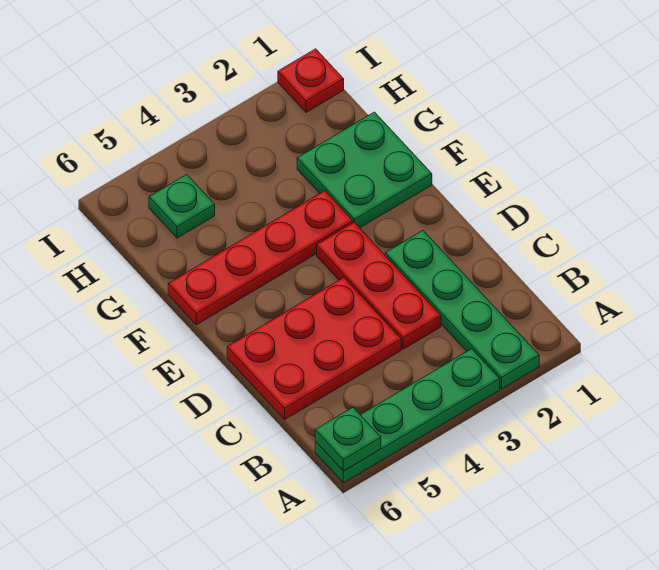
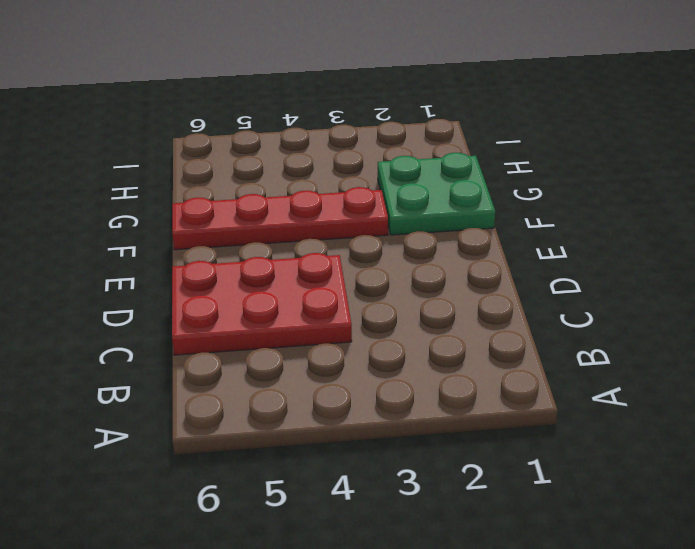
none -> green 1x4 plate [385,231,539,389]
none -> green 1x4 plate [315,349,500,483]

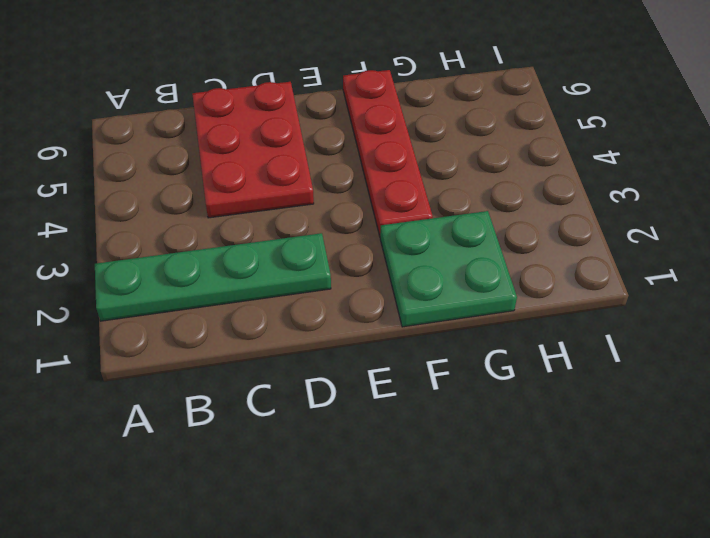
none -> green 1x4 plate [315,349,500,483]
none -> red 1x3 plate [317,223,441,349]

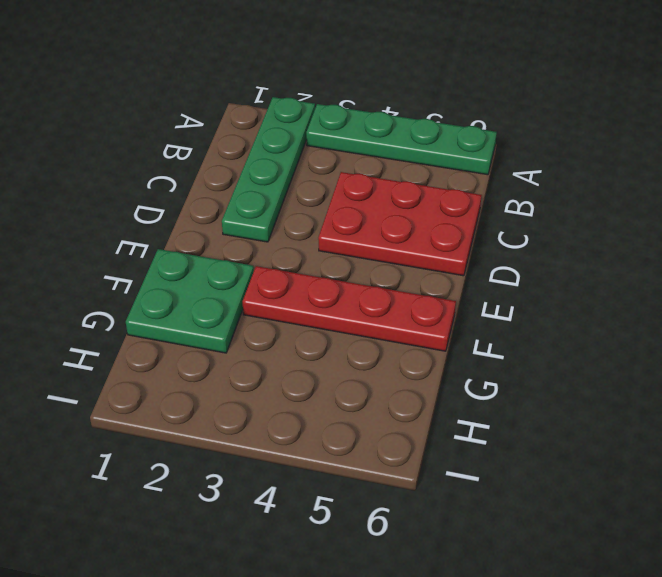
none -> red 1x3 plate [317,223,441,349]
none -> green 1x1 plate [149,175,215,238]

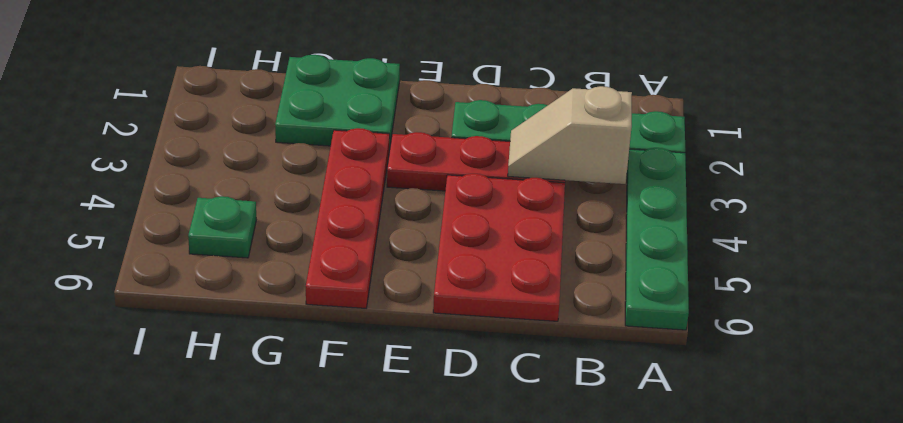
tan 1x2 slope [508,86,632,184] -> none
none -> red 1x1 plate [278,49,344,112]
none -> green 1x1 plate [315,408,381,471]

